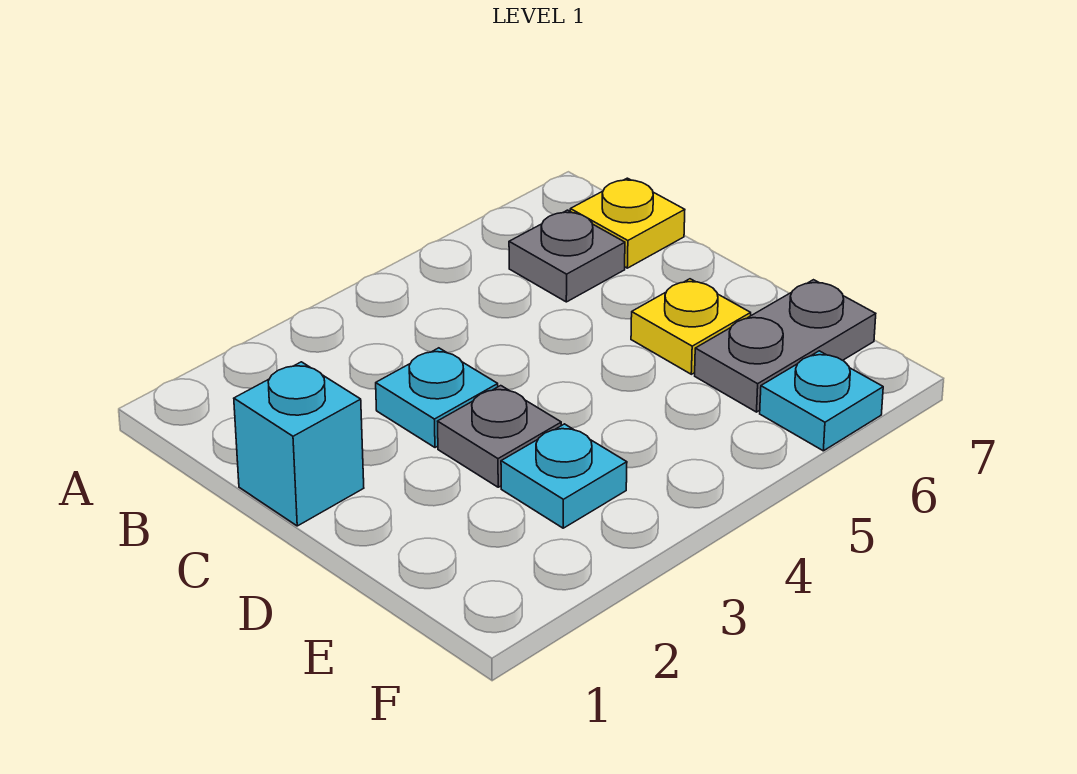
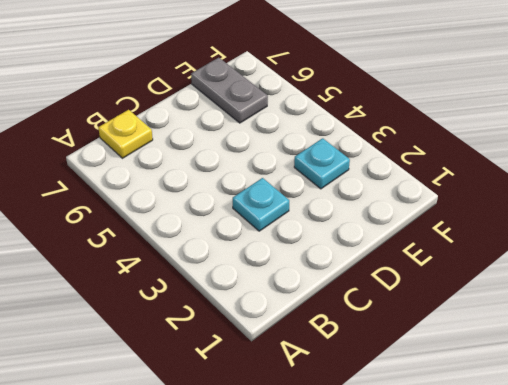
none -> grey 1x1 plate [509,210,625,302]
none -> cyan 1x1 brick [234,362,364,526]

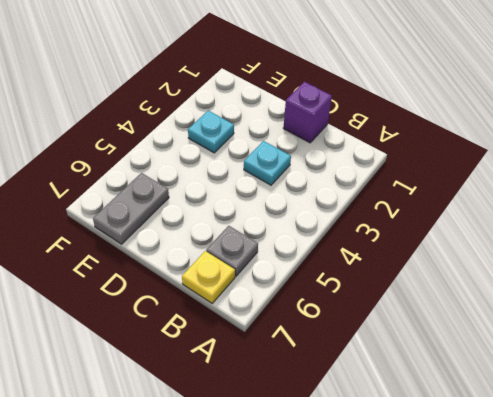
purple 1x1 brick [283,82,332,143] -> cyan 1x1 brick [234,362,364,526]
none -> grey 1x1 plate [438,386,561,487]
none -> yellow 1x1 plate [631,279,751,374]

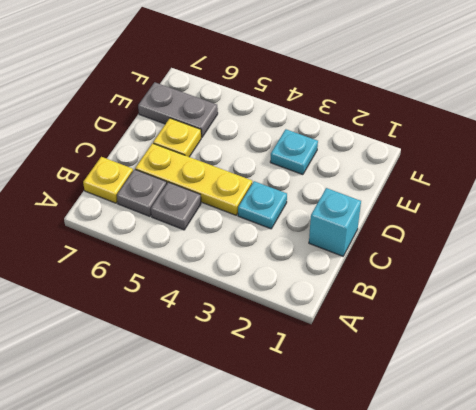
grey 1x1 plate [151,182,201,230] -> grey 1x1 plate moved to [438,386,561,487]
yellow 1x3 plate [135,143,252,215] -> none
none -> cyan 1x1 plate [760,351,883,451]

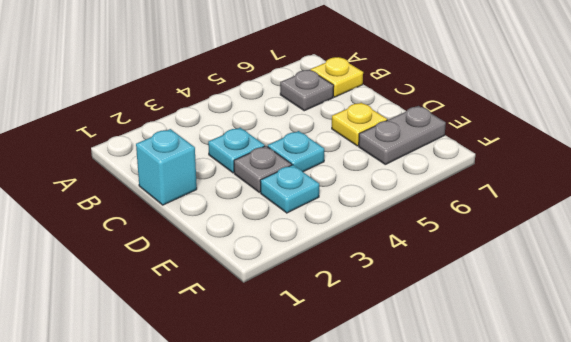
cyan 1x1 plate [268,131,324,172] -> cyan 1x1 plate moved to [760,351,883,451]

